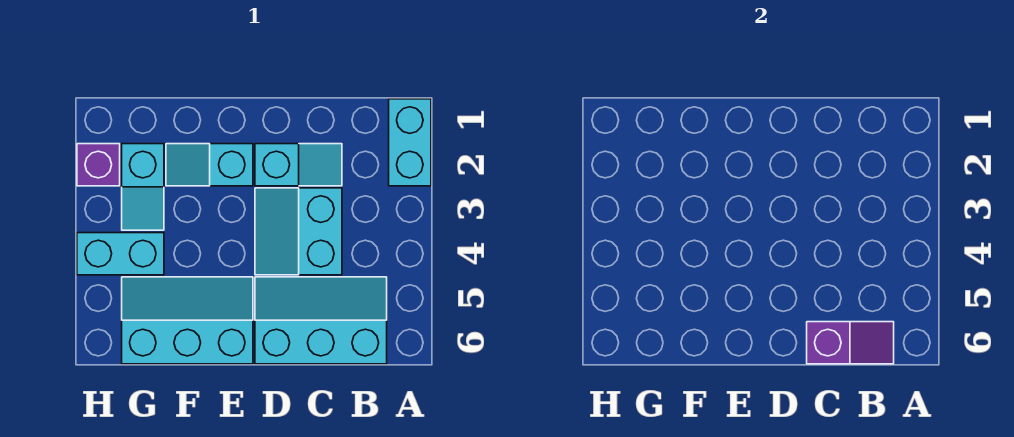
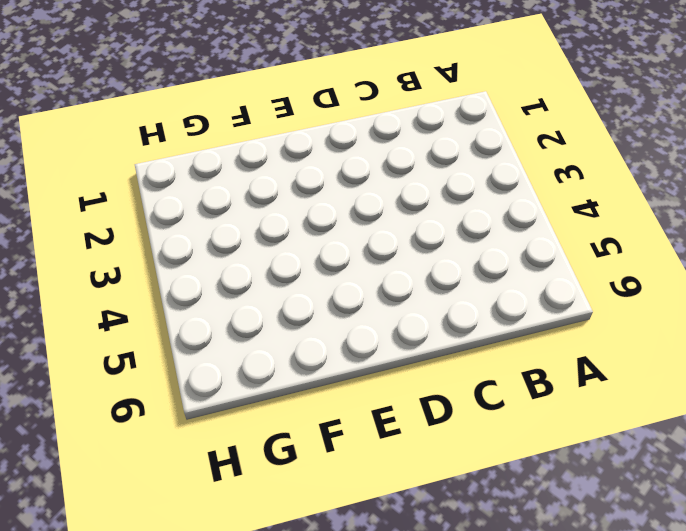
none -> cyan 1x2 brick [389,99,431,186]
none -> cyan 2x3 slope [255,277,387,364]

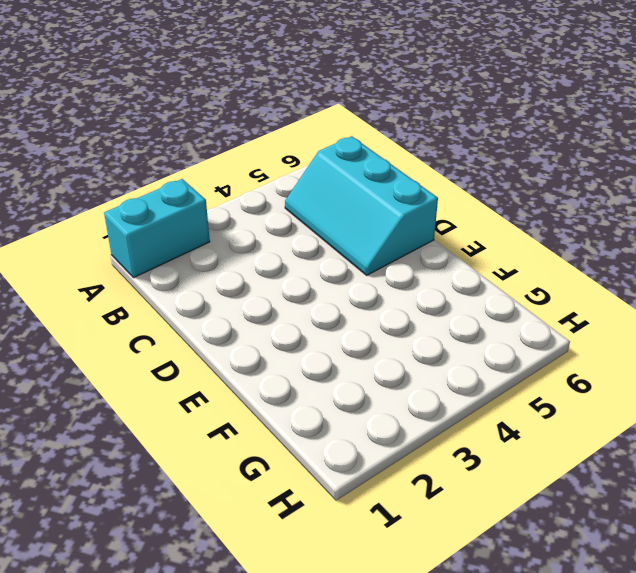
none -> cyan 1x2 slope [255,144,342,186]
none -> cyan 2x2 slope [255,188,342,275]

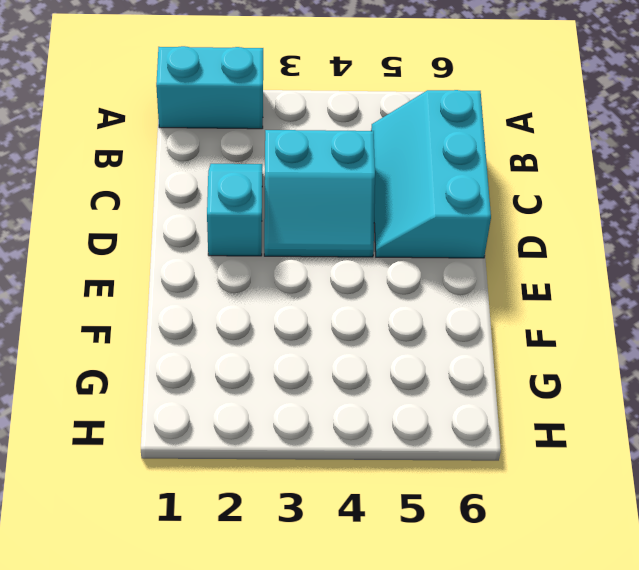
none -> cyan 1x2 slope [166,144,253,186]
none -> cyan 2x3 slope [122,277,253,364]

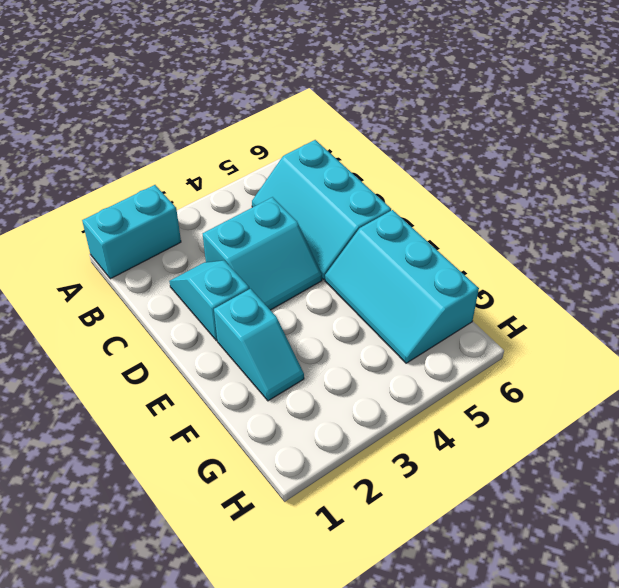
none -> cyan 1x2 slope [122,144,164,230]
none -> cyan 1x2 brick [77,233,164,275]

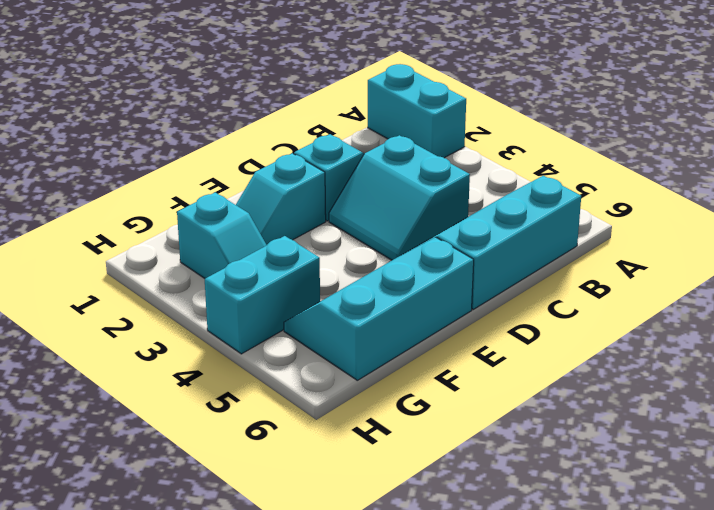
none -> purple 1x1 brick [77,144,120,186]
none -> purple 1x2 slope [807,322,894,364]

